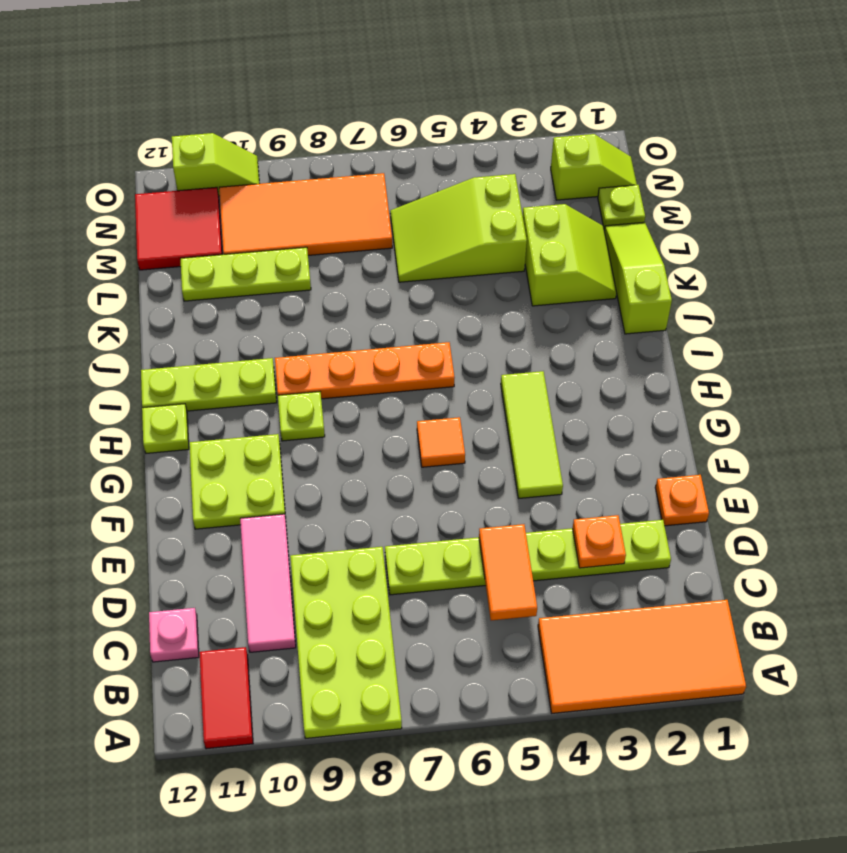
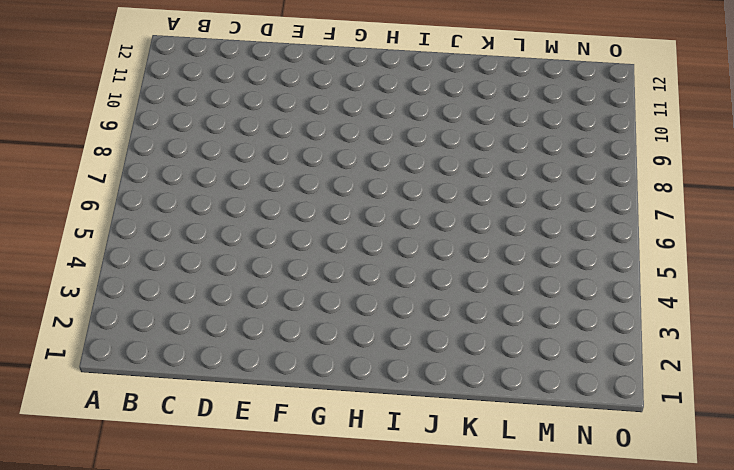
none -> orange 2x4 tile [538,600,746,713]
none -> lime 2x4 plate [290,547,402,738]
none -> red 1x2 tile [199,647,253,749]

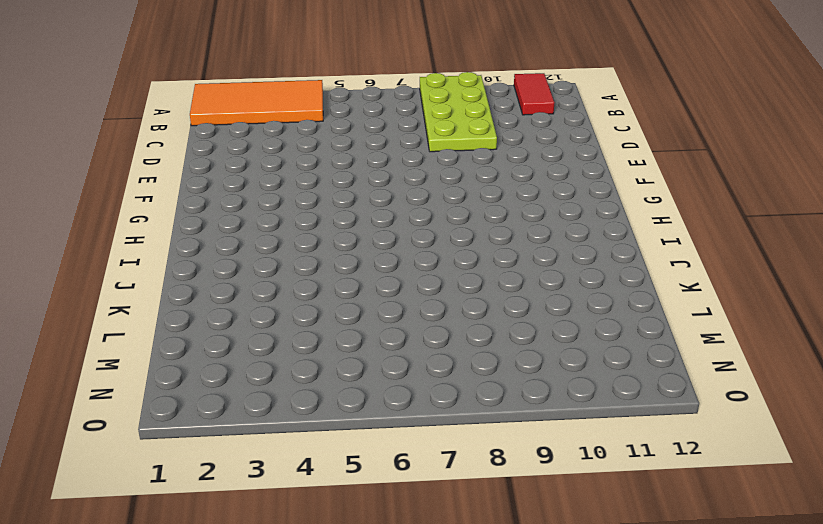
none -> pink 1x3 tile [240,514,296,652]
none -> pink 1x1 plate [149,608,199,662]
none -> lime 1x6 plate [385,520,671,595]

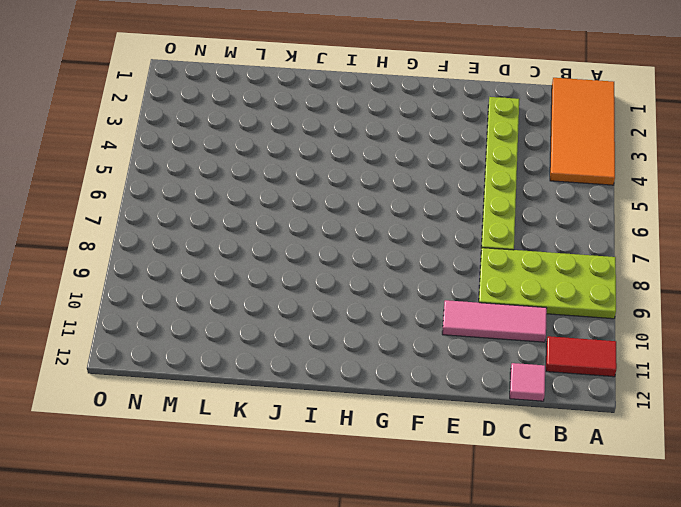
pink 1x1 tile [510,363,545,401] -> pink 1x1 plate [149,608,199,662]
none -> orange 1x1 plate [655,475,709,526]
none -> lime 1x3 tile [501,371,563,498]
none -> lime 2x2 plate [189,434,286,529]

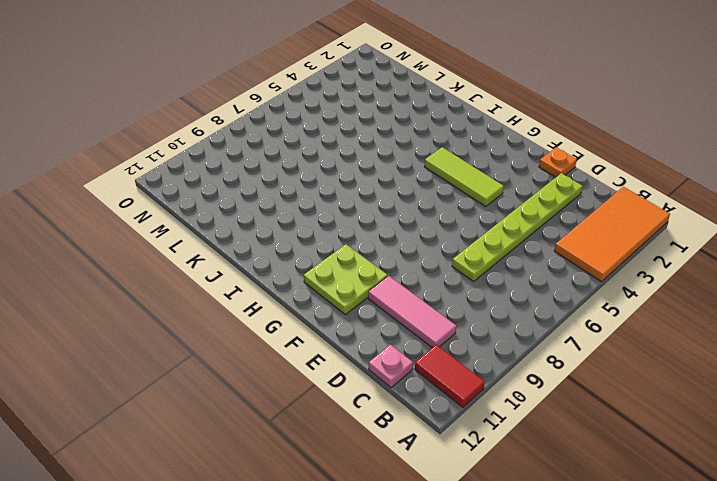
none -> lime 2x4 plate [290,547,402,738]
none -> orange 1x1 tile [417,417,465,467]
none -> lime 1x1 plate [278,392,325,441]

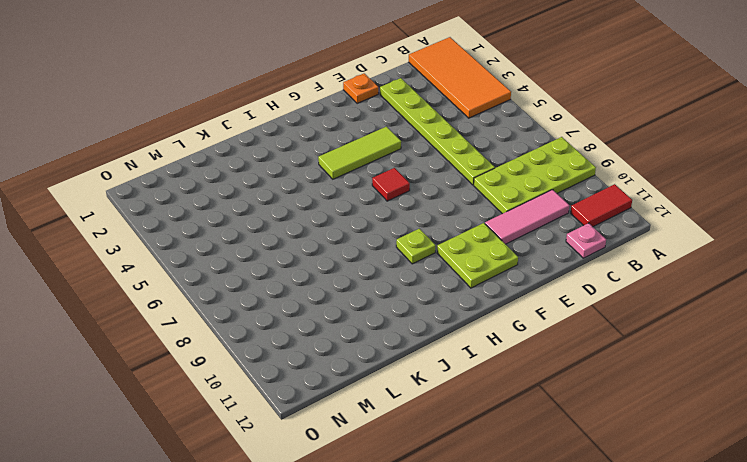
red 1x1 tile [372,168,410,201] -> orange 1x1 tile [417,417,465,467]
none -> lime 1x1 plate [142,404,189,453]
none -> orange 1x4 plate [275,342,455,399]
none -> lime 1x3 plate [141,358,277,411]

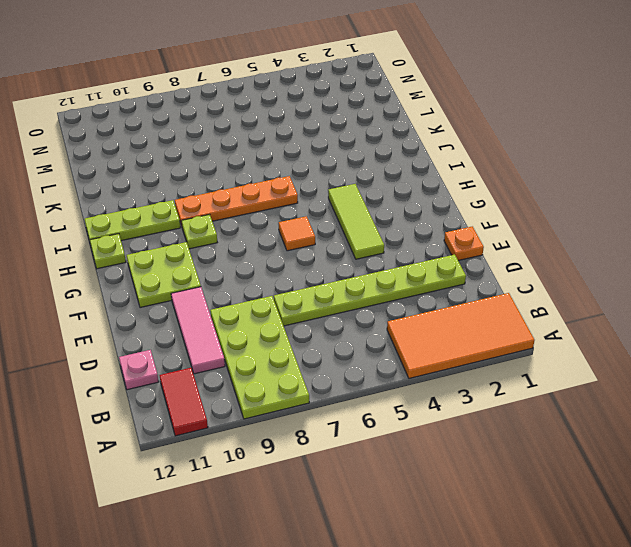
none -> lime 1x3 slope [604,222,672,334]
none -> lime 2x2 slope [523,204,617,306]
none -> lime 2x3 slope [390,174,527,282]

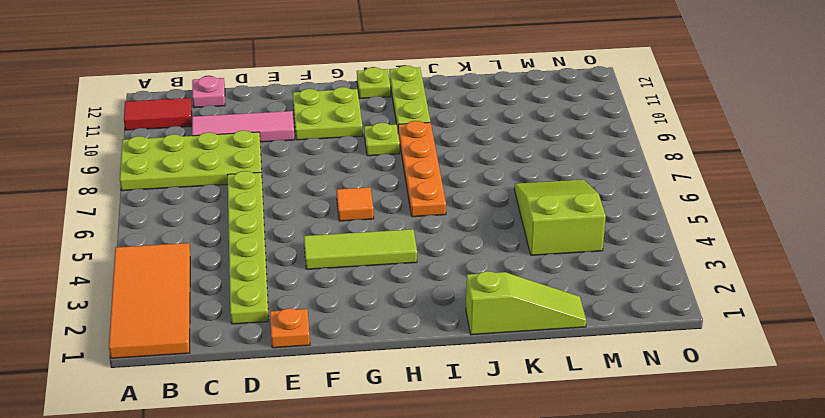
none -> lime 2x2 slope [523,204,617,306]
none -> lime 1x3 plate [180,247,311,301]
none -> lime 1x1 plate [598,185,645,230]

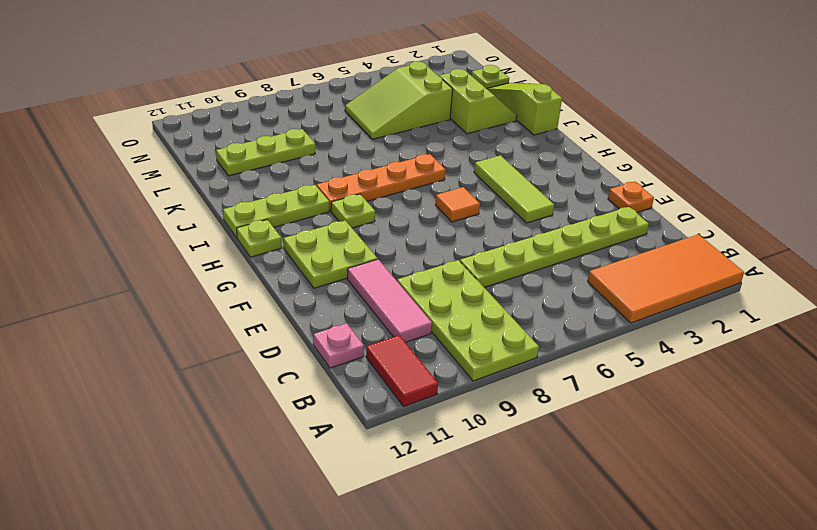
none -> orange 2x4 tile [219,173,392,255]
none -> red 2x2 tile [135,187,222,270]
none -> lime 1x2 slope [551,134,637,200]

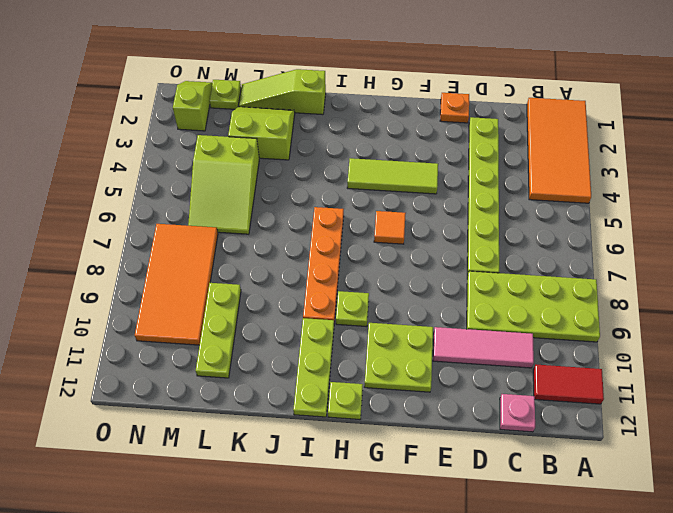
none -> red 2x2 tile [135,187,222,270]
none -> lime 1x2 slope [172,133,259,196]
none -> orange 1x2 tile [479,524,537,620]

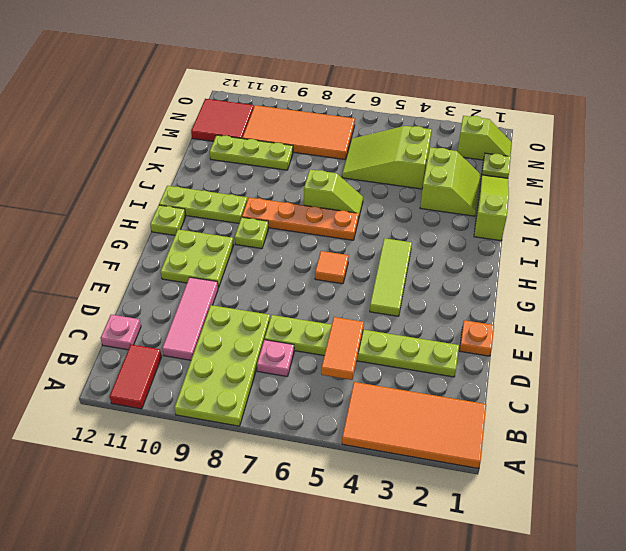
pink 1x1 plate [257,340,294,376] -> none
lime 1x2 slope [304,170,363,220] -> lime 1x2 slope moved to [172,133,259,196]
none -> orange 1x1 plate [573,515,626,568]

